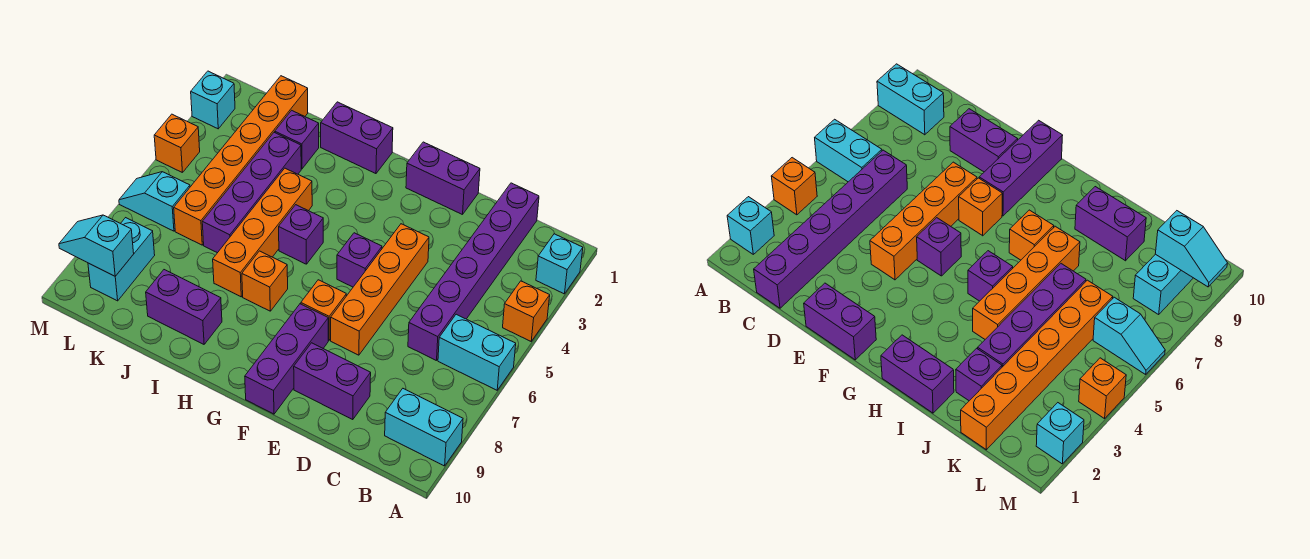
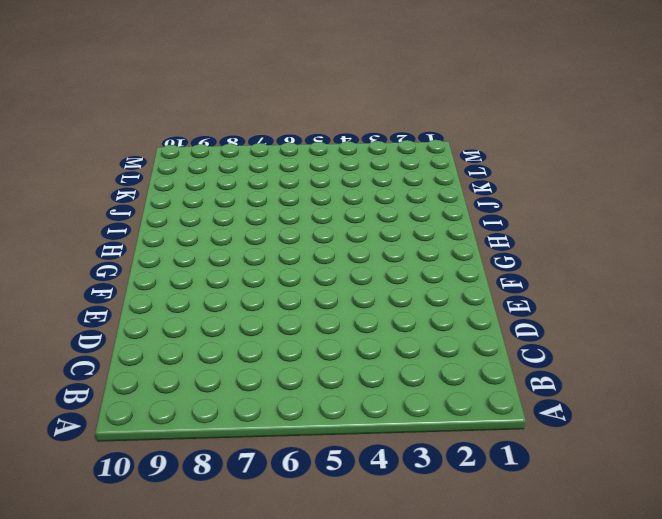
none -> cyan 1x1 brick [536,234,583,294]
none -> orange 1x1 brick [503,281,550,341]
none -> cyan 1x2 brick [438,314,516,390]

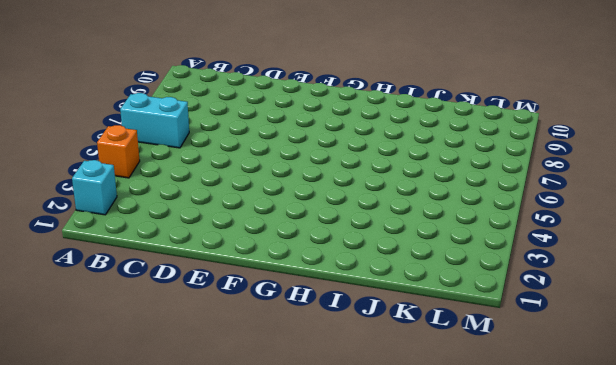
none -> cyan 1x2 brick [385,389,463,466]
none -> purple 1x6 brick [408,183,539,361]
none -> purple 1x2 brick [294,343,371,420]

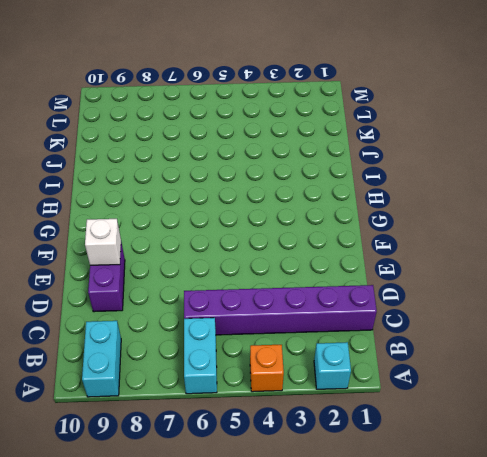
white 1x1 brick [85,219,121,265] -> none
none -> purple 1x2 brick [406,142,480,215]
none -> orange 1x4 brick [331,224,429,355]
none -> purple 1x1 brick [337,233,382,287]

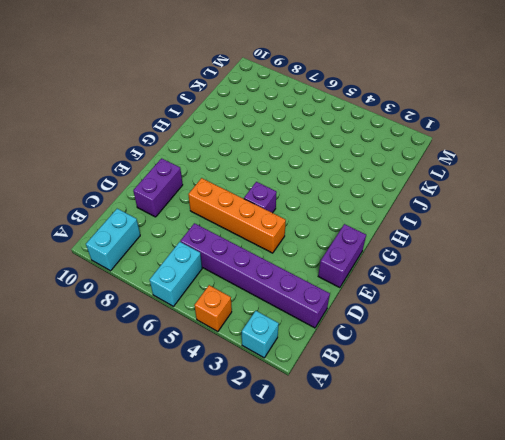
none -> orange 1x1 brick [301,280,346,340]
none -> purple 1x3 brick [245,304,328,414]
none -> purple 1x2 brick [321,102,393,174]

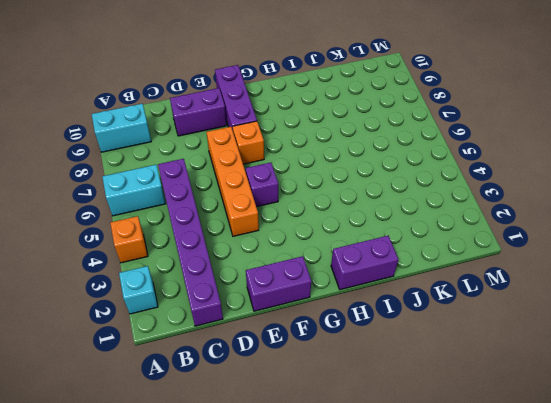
none -> purple 1x1 brick [279,205,323,264]
none -> orange 1x1 brick [242,251,288,311]
none -> orange 1x4 brick [213,168,312,297]

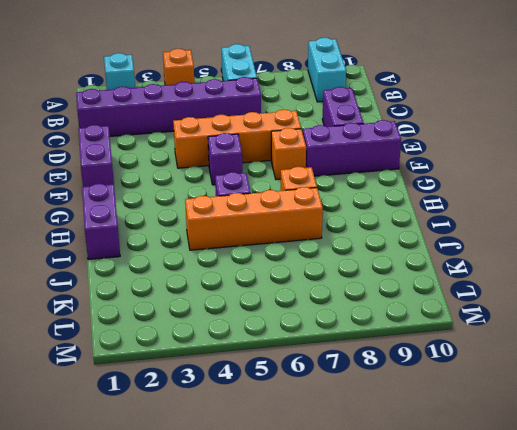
none -> purple 1x2 brick [146,270,222,344]
none -> purple 1x1 brick [275,110,319,169]
none -> purple 1x4 brick [202,133,301,253]

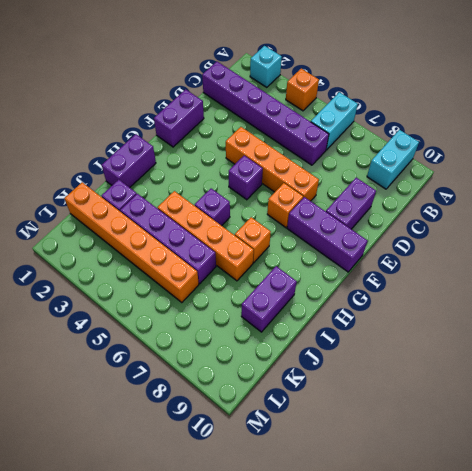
none -> cyan 1x2 slope [119,172,190,231]
none -> cyan 1x2 brick [88,218,155,301]
none -> cyan 1x1 brick [191,71,235,129]

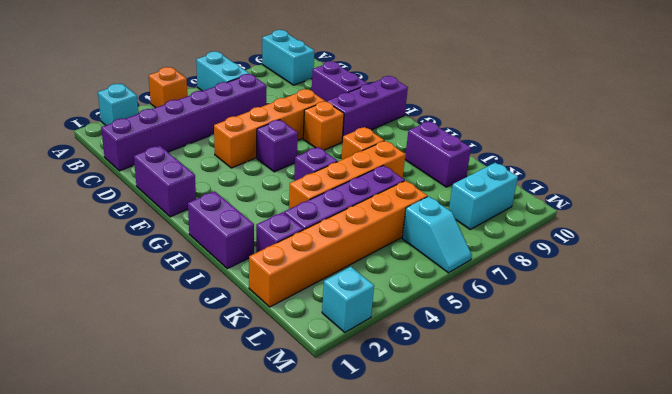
none -> orange 1x1 brick [154,114,200,173]
none -> cyan 1x2 slope [59,215,134,276]

